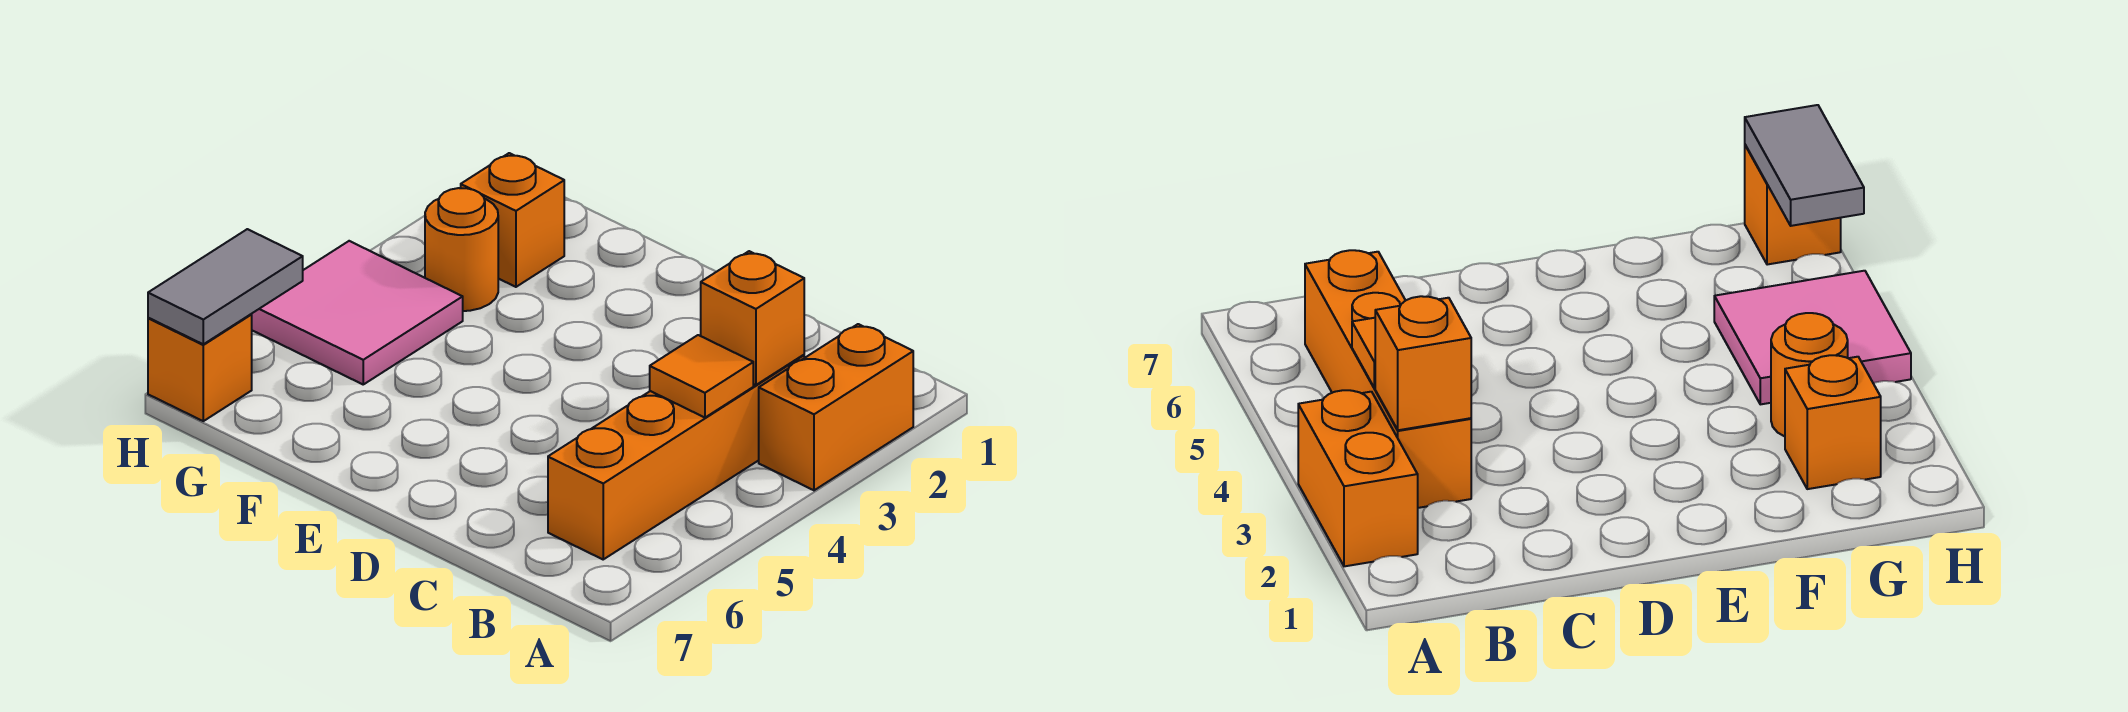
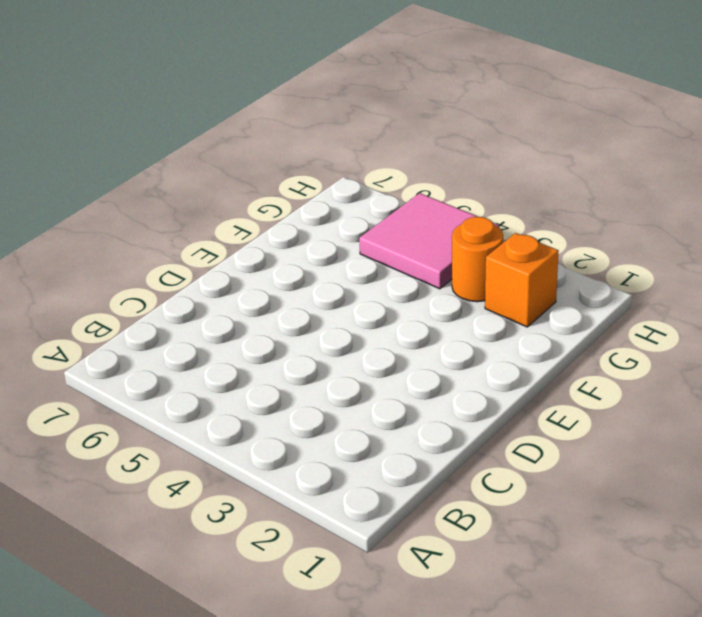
none -> orange 1x2 brick [759,324,913,490]
none -> orange 1x4 brick [548,355,804,559]

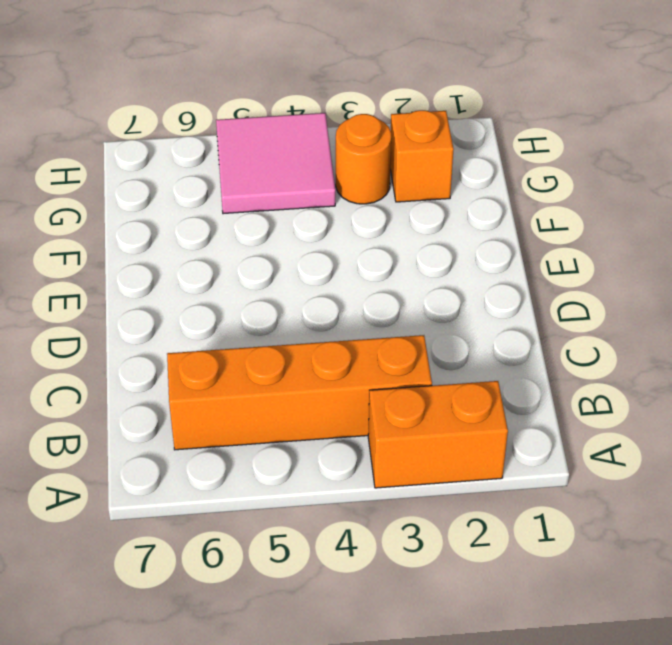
none -> orange 1x1 brick [148,314,252,421]
none -> orange 1x1 brick [701,251,804,385]

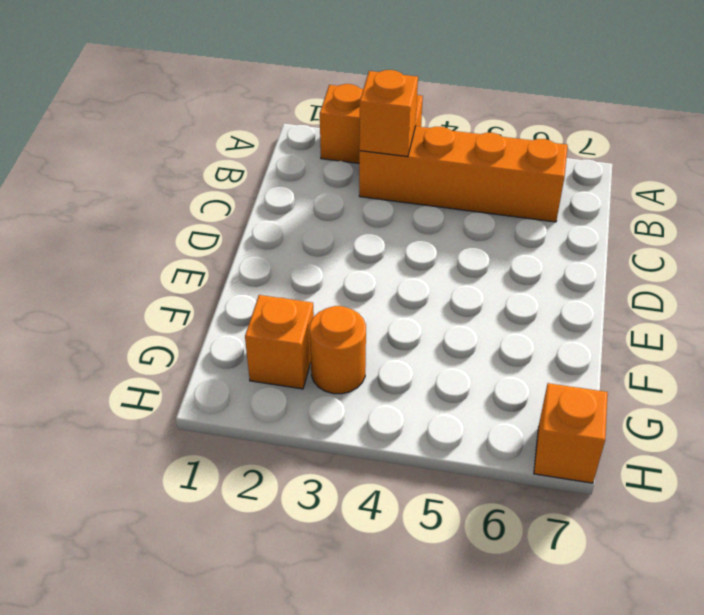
none -> pink 2x2 tile [251,241,463,384]
none -> orange 1x1 tile [650,335,753,418]

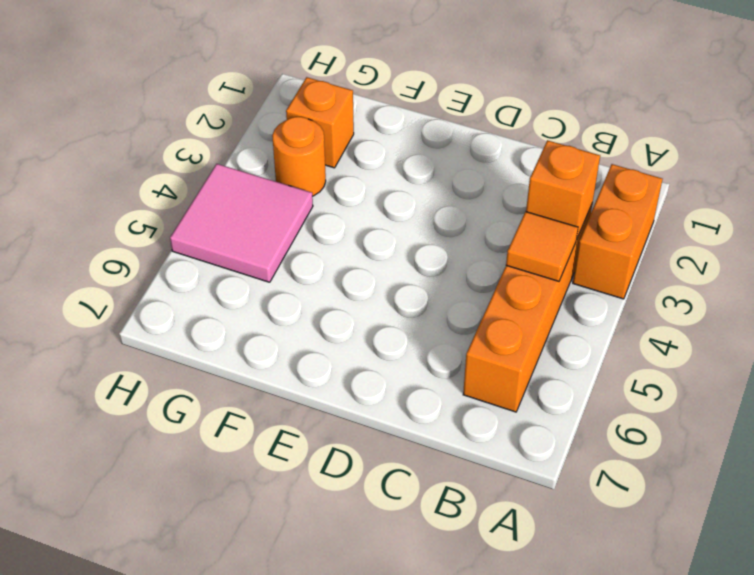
none -> orange 1x1 brick [148,314,252,421]
none -> grey 1x2 tile [148,229,303,344]

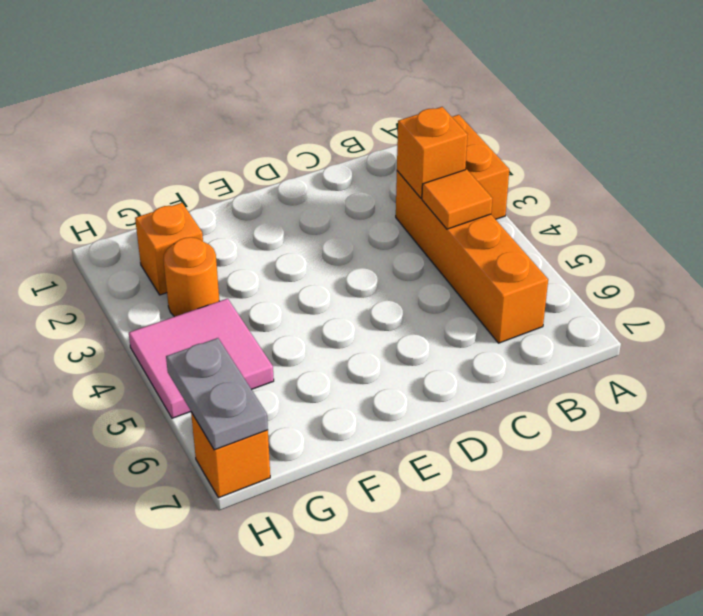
grey 1x2 plate [166,338,268,450] -> grey 1x2 tile [148,229,303,344]

